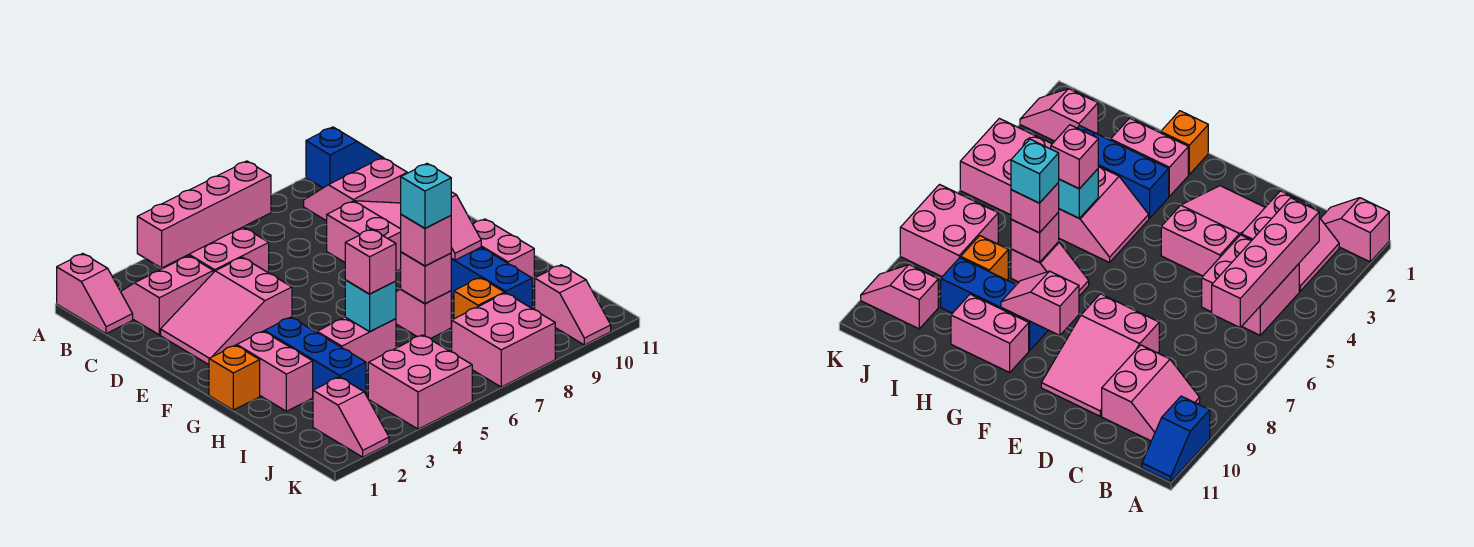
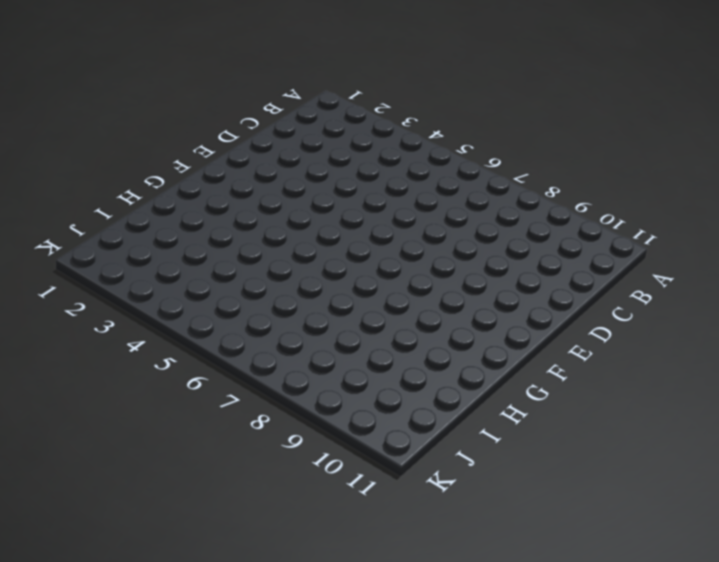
none -> pink 1x2 slope [57,254,133,334]
none -> blue 1x2 slope [306,127,382,188]
none -> pink 2x2 slope [121,256,213,335]

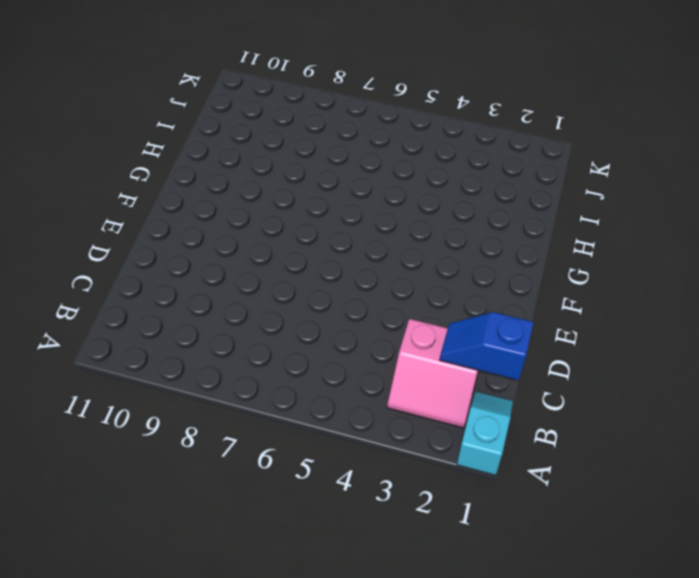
cyan 1x2 slope [457,391,513,475] -> pink 1x2 slope [57,254,133,334]
blue 1x2 slope [440,312,534,380] -> blue 1x2 slope moved to [306,127,382,188]
none -> pink 2x2 brick [165,227,269,273]
none -> pink 2x2 slope [304,157,407,221]
none -> pink 2x3 slope [161,257,292,365]

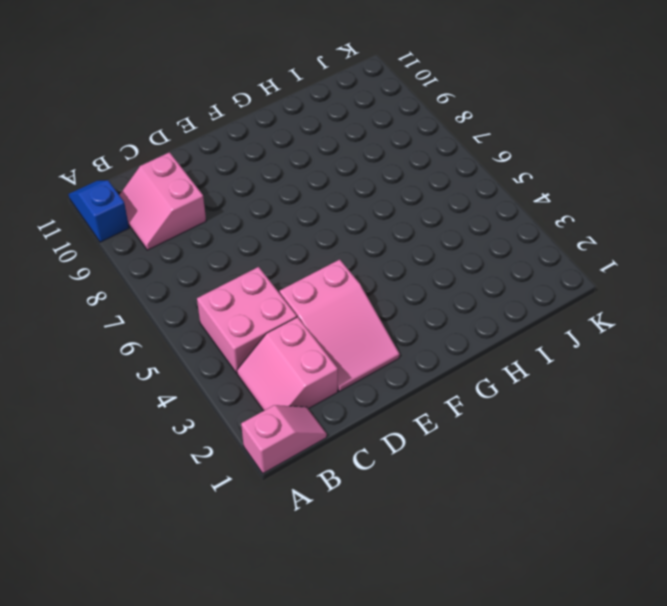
none -> pink 2x3 slope [327,201,401,271]
none -> orange 1x1 brick [209,345,260,410]
none -> pink 1x2 brick [237,331,313,411]

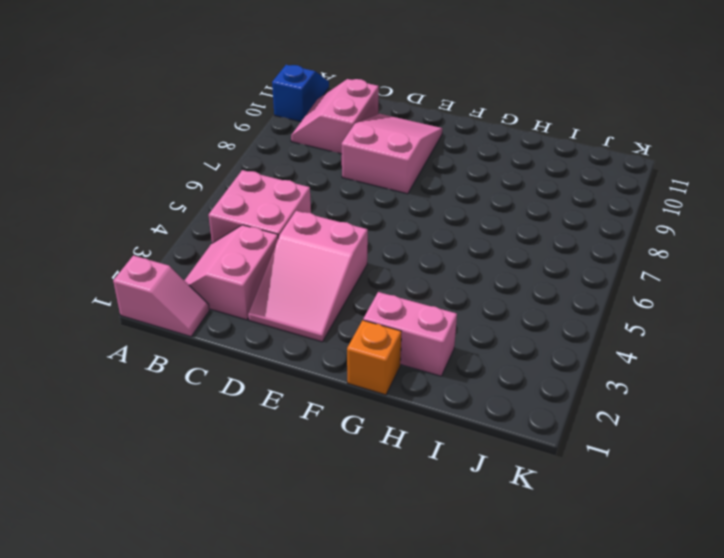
none -> blue 1x3 brick [265,317,366,394]
none -> pink 2x2 slope [317,317,396,371]
none -> pink 1x2 slope [396,289,451,339]

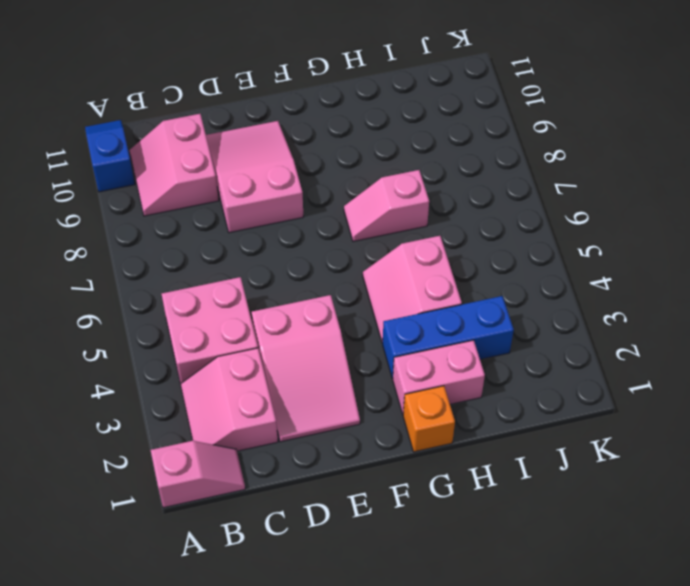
none -> blue 1x3 brick [451,247,532,308]
none -> pink 1x2 brick [473,219,534,287]
none -> orange 1x1 brick [454,278,504,319]

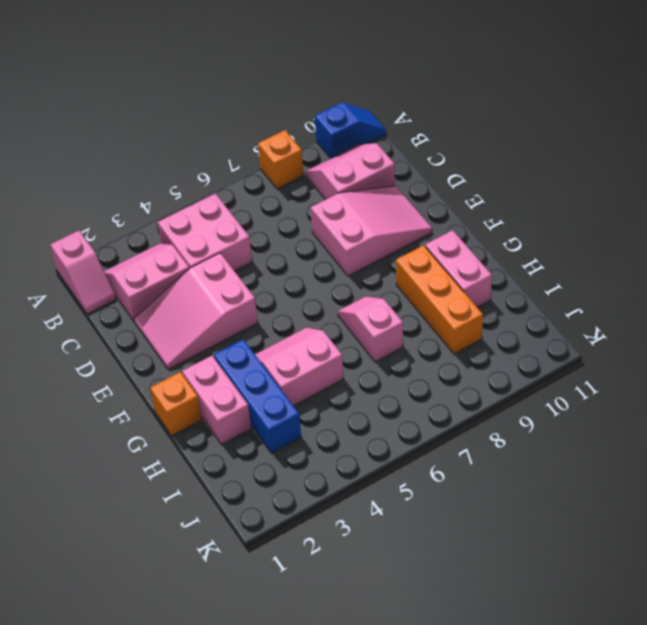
orange 1x1 brick [258,130,303,189] -> orange 1x1 brick moved to [454,278,504,319]
orange 1x3 brick [396,245,483,354] -> blue 1x3 brick [451,247,532,308]
none -> pink 1x2 slope [313,377,389,457]
none -> pink 2x2 brick [368,335,472,429]
none -> pink 2x2 brick [452,293,555,387]

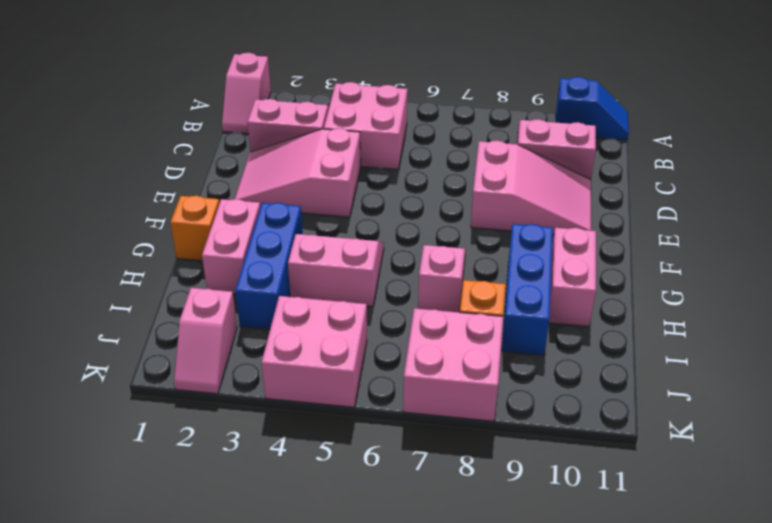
none -> pink 1x2 slope [535,265,611,345]
none -> pink 1x4 brick [137,161,271,268]
none -> pink 1x2 slope [451,192,481,260]

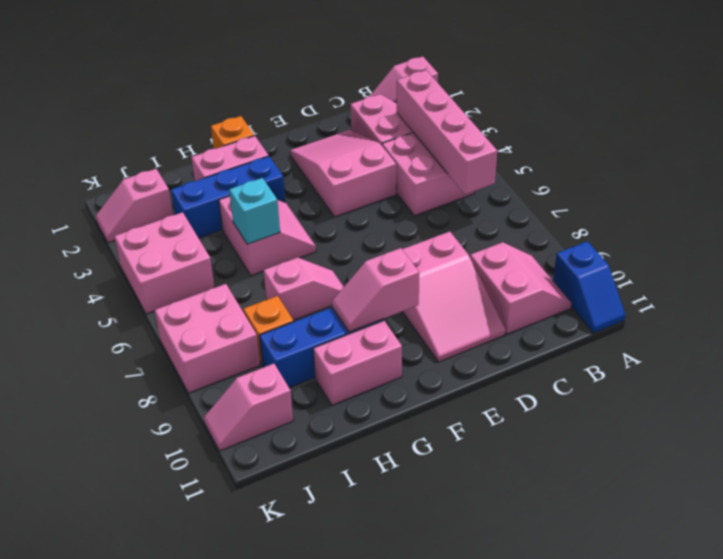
none -> pink 1x1 brick [401,252,451,303]
none -> pink 1x1 brick [345,229,396,294]
none -> pink 1x1 brick [401,215,451,266]

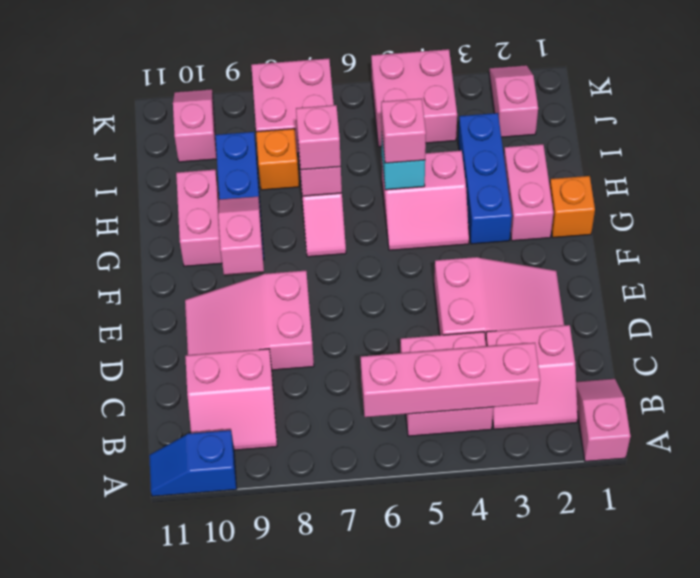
none -> cyan 1x1 brick [401,164,451,228]

